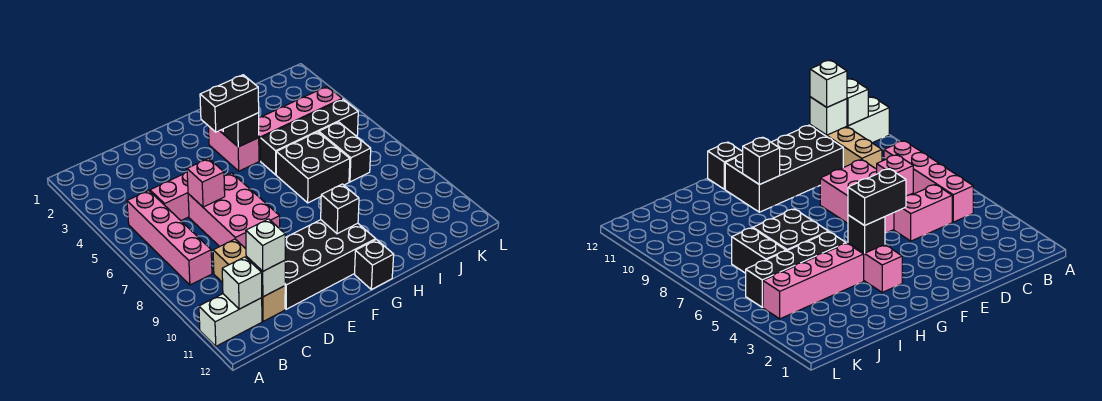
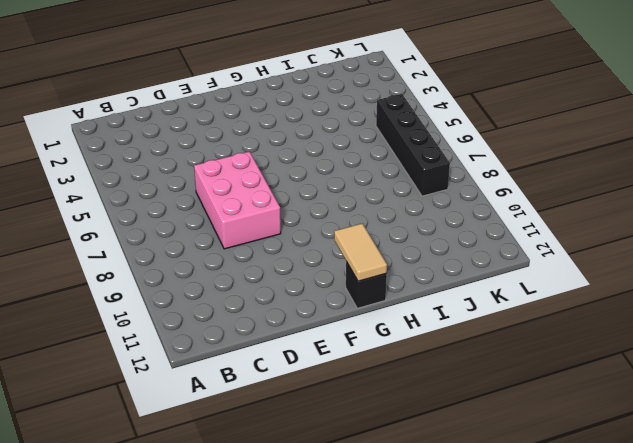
tan 1x2 tile [334,223,387,281] -> none
black 1x4 brick [376,94,450,196] -> black 1x4 brick turned to [261,99,358,175]
none -> white 1x2 brick [199,294,262,346]
none -> pink 1x4 brick [127,191,212,285]
none -> pink 1x2 brick [150,172,189,220]

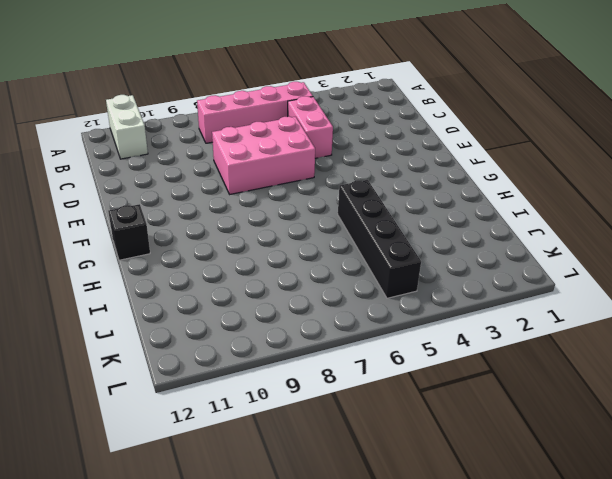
none -> tan 1x3 brick [213,239,285,321]
none -> black 2x4 brick [285,220,376,309]
none -> pink 1x2 brick [209,127,259,171]

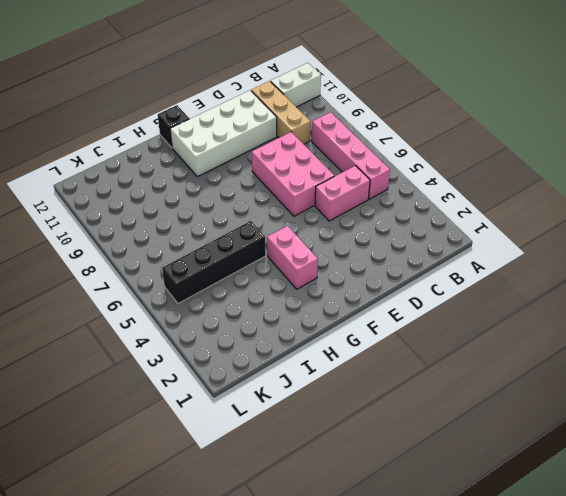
white 2x4 brick [170,90,277,177] -> black 2x4 brick [285,220,376,309]
none -> pink 1x4 brick [259,87,342,161]
none -> black 2x2 brick [276,132,350,203]
none -> black 1x2 brick [319,122,371,182]

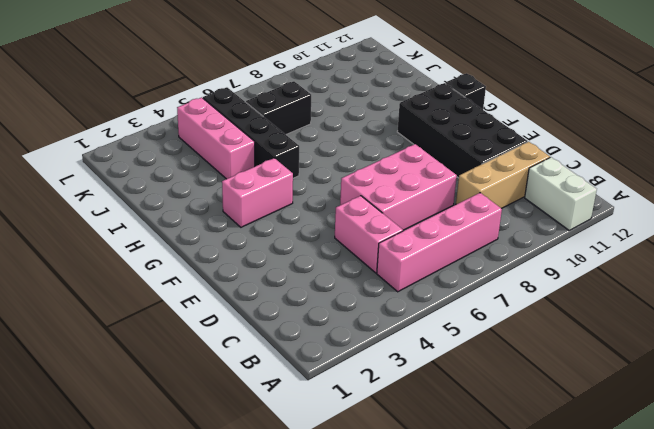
pink 1x3 brick [177,97,255,179] -> pink 1x4 brick [259,87,342,161]
none -> black 2x2 brick [276,132,350,203]
none -> white 1x1 brick [222,257,262,309]
none -> white 1x1 brick [246,257,285,297]

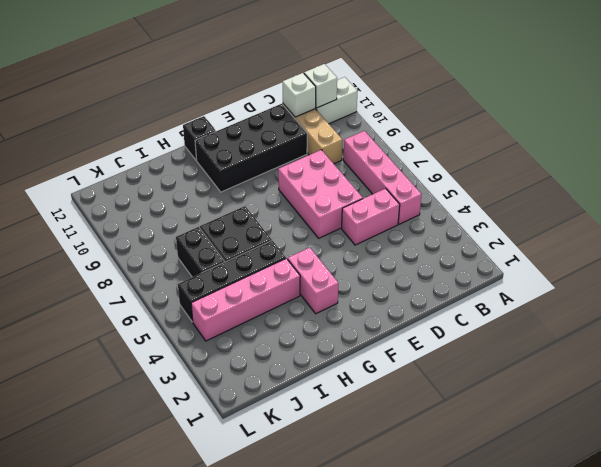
none -> pink 1x1 brick [187,158,225,207]
none -> black 1x1 brick [223,113,259,147]
none -> black 1x1 brick [321,184,359,234]

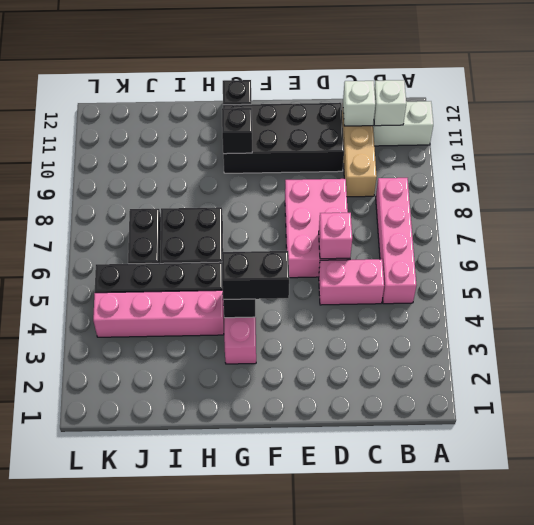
none -> white 1x1 brick [246,219,285,271]

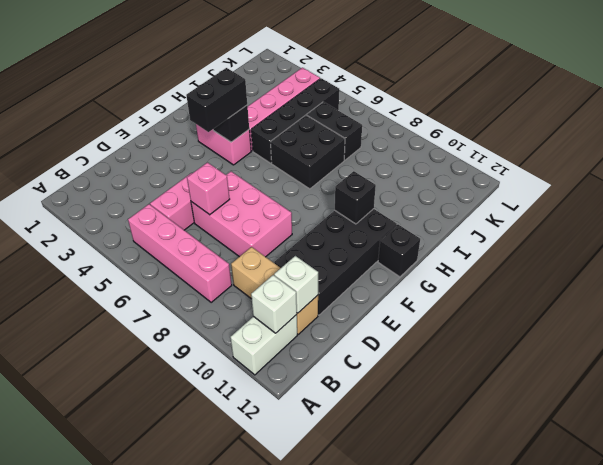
none -> white 1x1 brick [246,219,285,271]

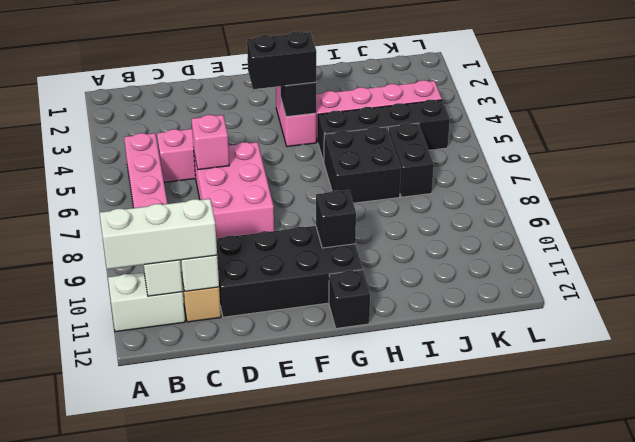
white 1x3 brick [100,199,217,269] -> white 1x1 brick [246,219,285,271]

